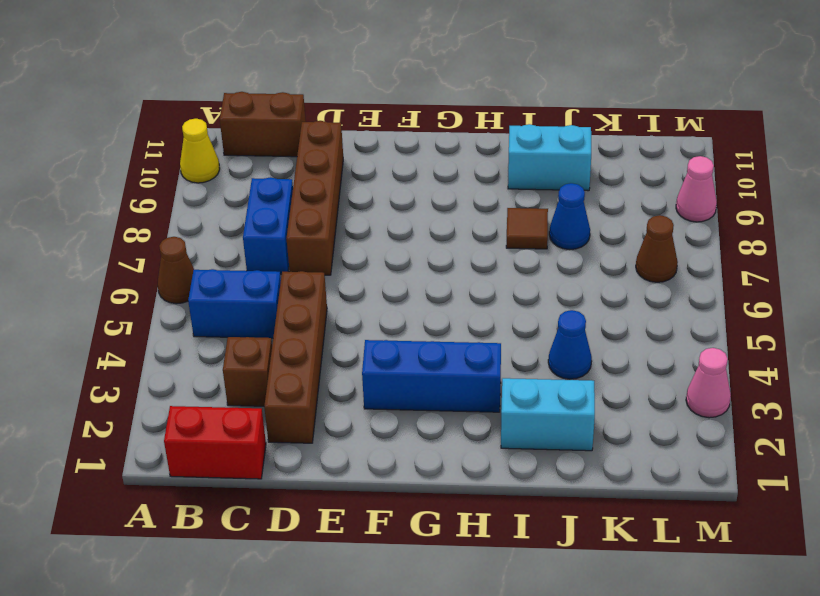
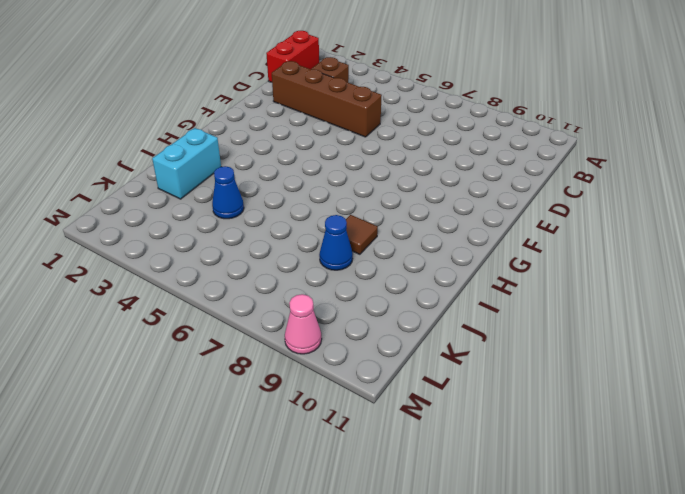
none -> brown 1x1 cone [158,237,194,304]
none -> yellow 1x1 cone [180,119,220,183]
none -> blue 1x2 brick [188,269,281,338]

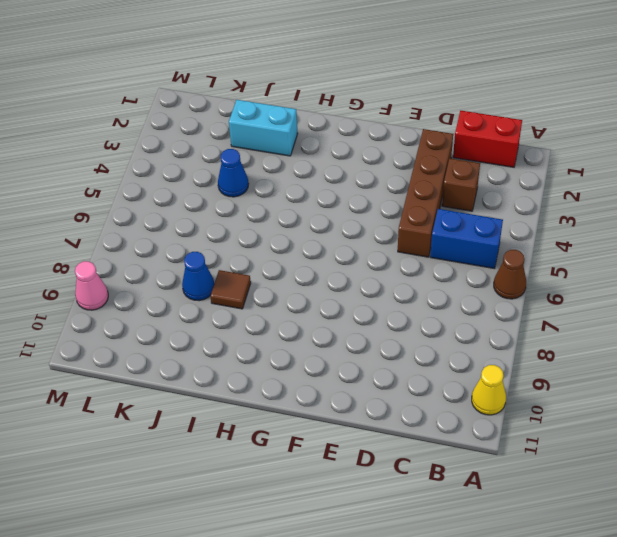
none -> brown 1x2 brick [220,92,306,157]
none -> blue 1x2 brick [243,177,293,274]
none -> brown 1x4 brick [286,121,343,275]

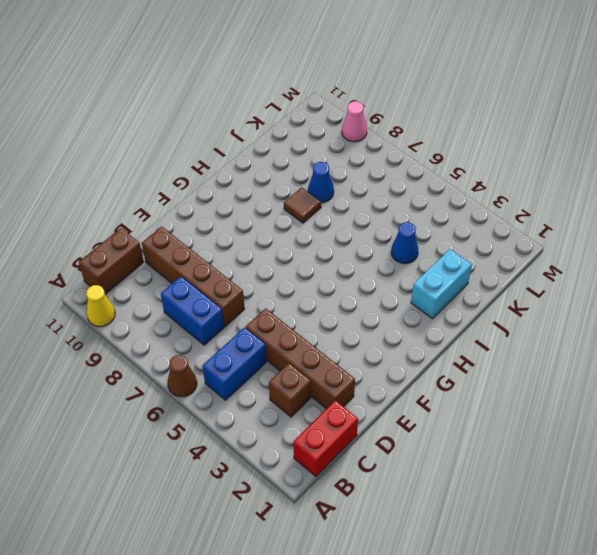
none -> blue 1x3 brick [362,340,501,412]
none -> cyan 1x2 brick [508,124,591,191]
none -> brown 1x1 cone [636,215,678,282]

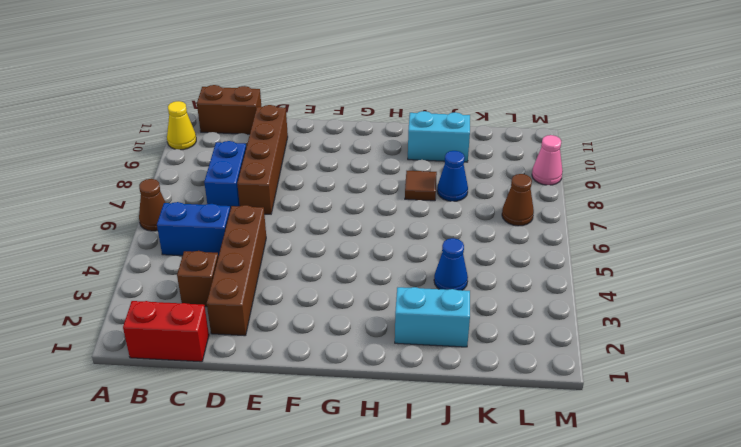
none -> blue 1x3 brick [362,340,501,412]
none -> pink 1x1 cone [686,348,731,418]

